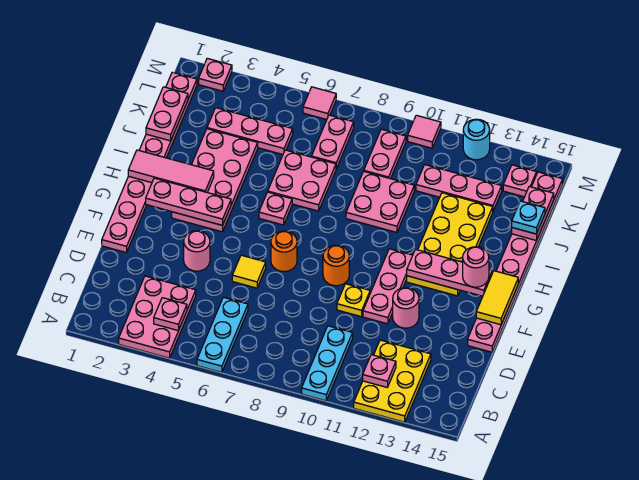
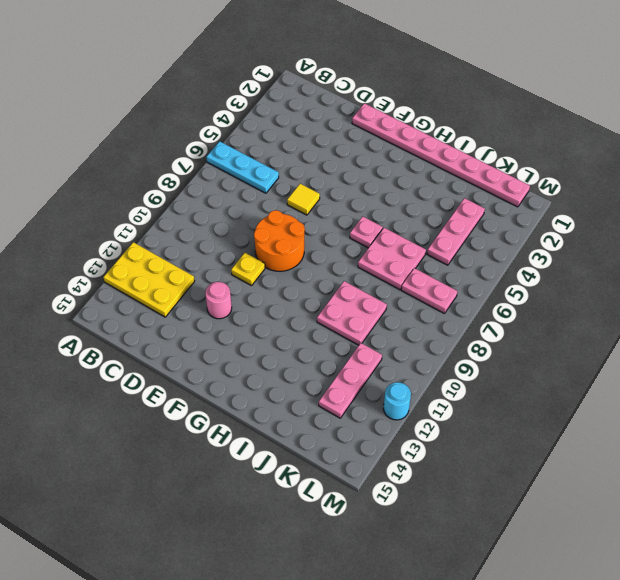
orange 2x2 round brick [254,210,305,271] -> orange 1x1 round brick [323,245,349,286]
none -> pink 2x3 plate [119,276,196,358]
none -> cyan 1x3 plate [302,326,353,401]
none -> pink 1x1 round brick [184,231,210,271]
none -> pink 1x3 plate [363,249,413,324]

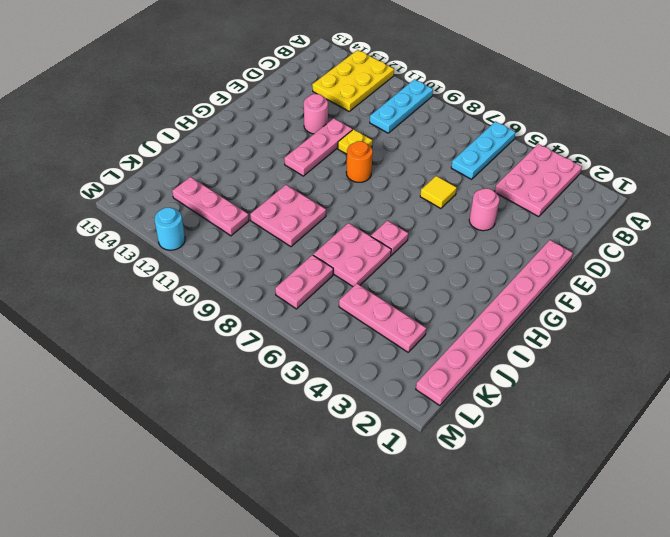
none -> pink 1x8 plate [468,172,563,352]
none -> orange 1x1 round brick [271,231,297,272]
none -> pink 2x4 plate [172,129,258,232]
none -> yellow 2x4 plate [407,193,493,296]

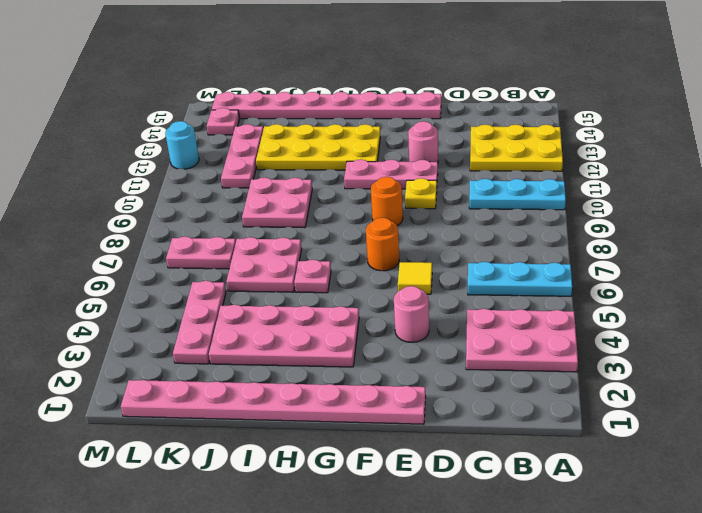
none -> pink 1x2 plate [364,129,406,179]
none -> pink 1x1 plate [199,58,232,91]
none -> pink 1x1 tile [303,87,336,120]
none -> pink 1x1 tile [408,115,441,148]

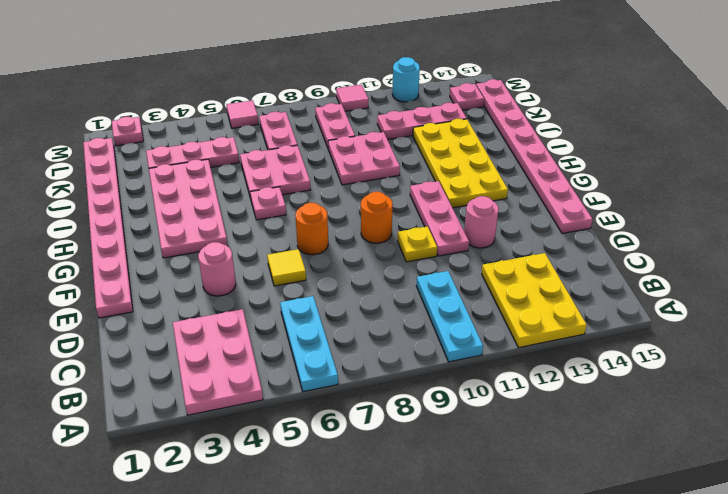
none -> pink 1x1 plate [154,298,187,331]
none -> pink 1x1 plate [363,355,396,387]
none -> yellow 1x2 tile [476,271,518,325]
none -> pink 1x3 plate [146,178,231,225]

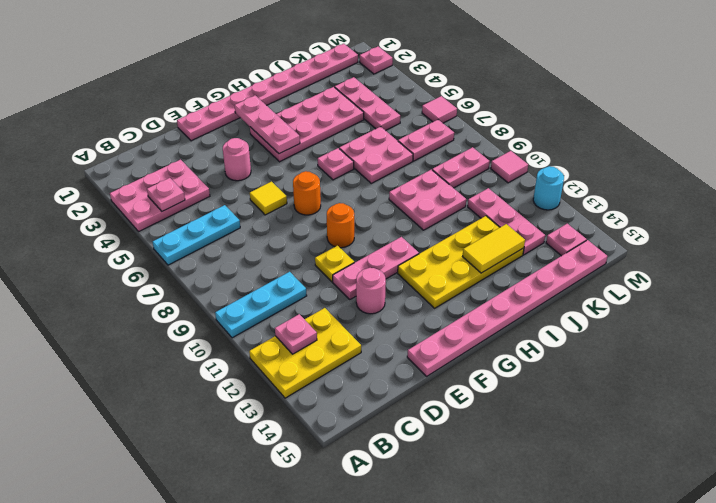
yellow 1x2 tile [463,224,525,273] -> yellow 1x2 tile moved to [476,271,518,325]
none -> pink 1x3 plate [407,249,492,296]
none -> pink 1x3 tile [128,150,214,192]
none -> pink 1x2 plate [146,87,188,141]
none -> pink 1x2 plate [512,187,554,241]

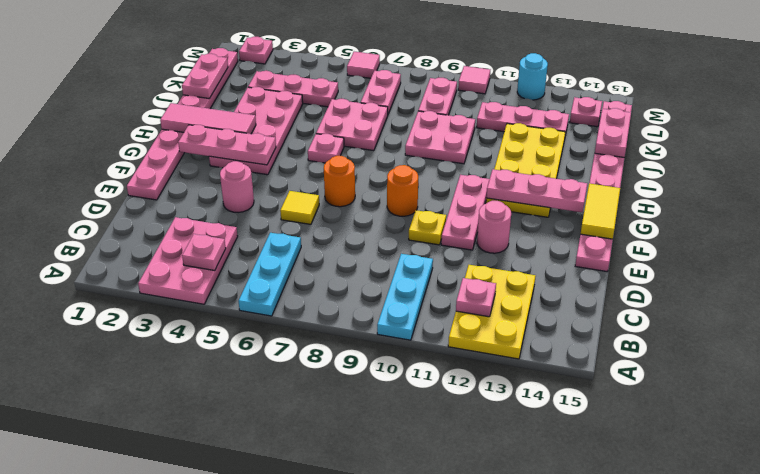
none -> pink 1x1 round brick [463,247,489,287]
none -> cyan 1x1 plate [512,201,545,234]

